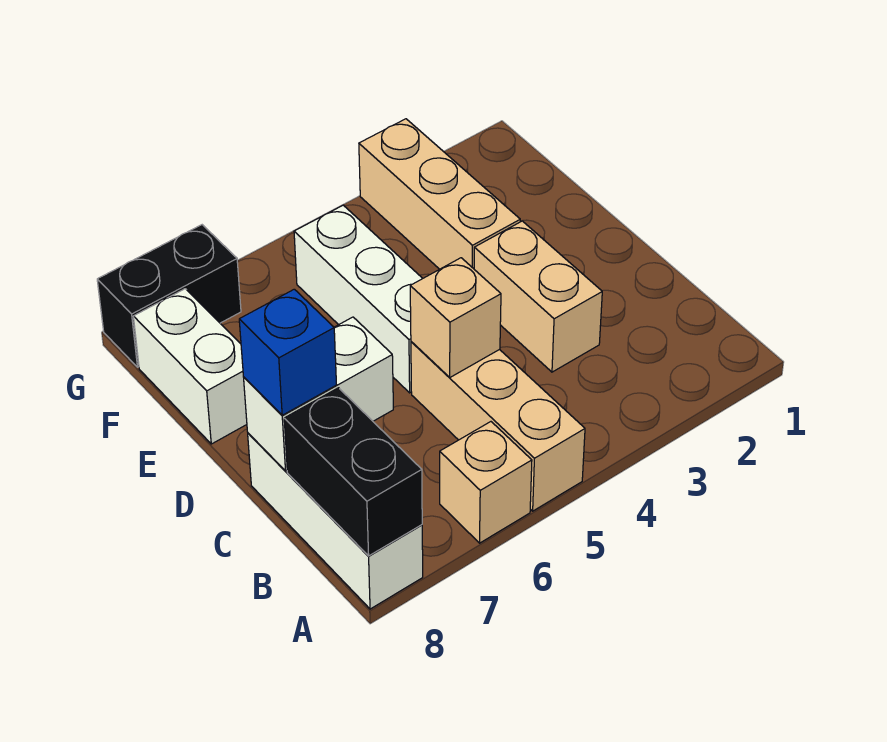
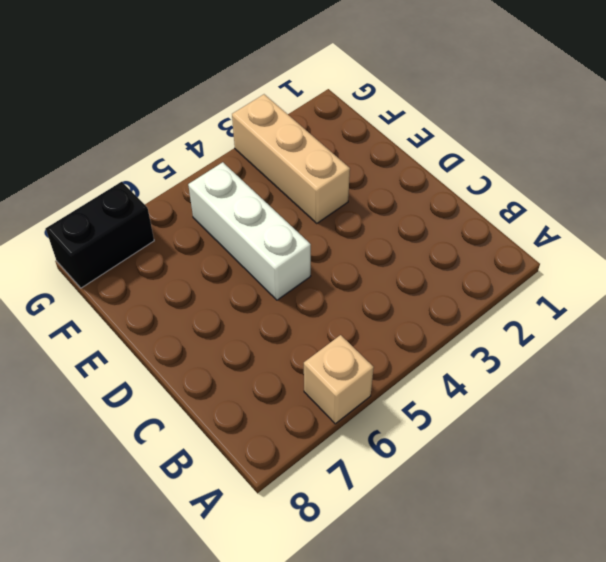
none -> tan 1x3 brick [411,342,585,511]
none -> white 1x3 brick [248,433,423,609]
none -> tan 1x2 brick [474,221,602,372]

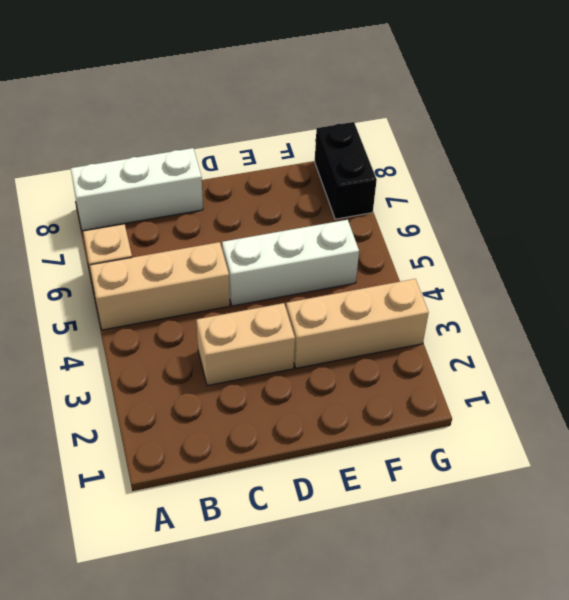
none -> white 1x2 brick [133,289,247,444]
none -> black 1x2 brick [284,388,422,556]
none -> tan 1x1 brick [410,258,501,378]

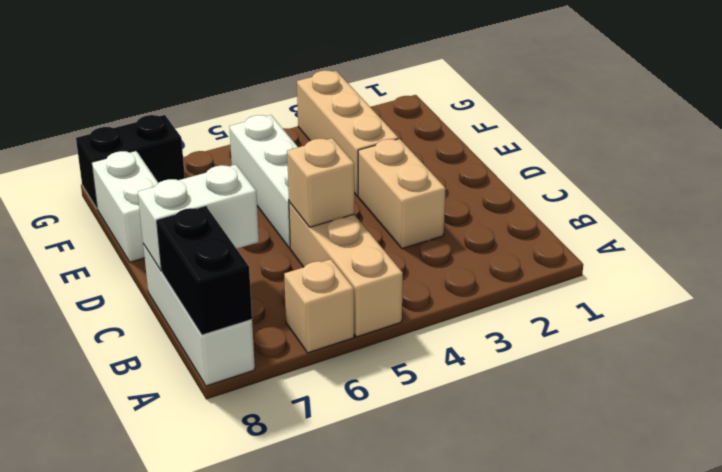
none -> blue 1x1 brick [239,289,336,415]

